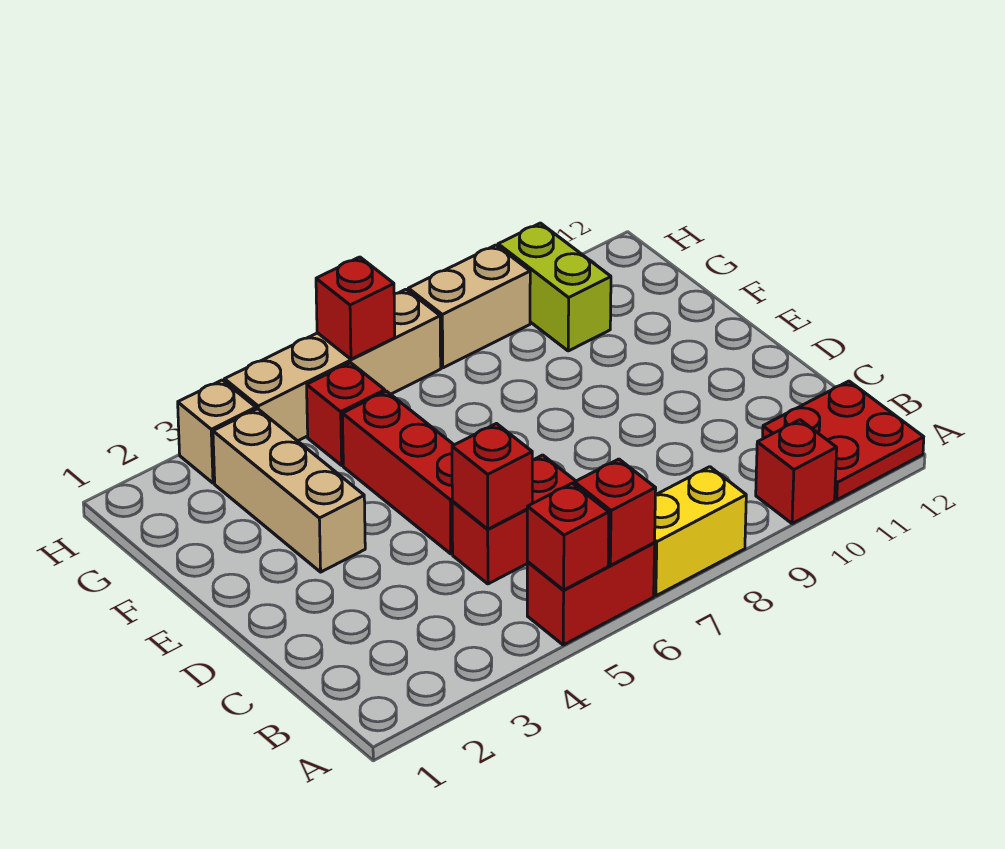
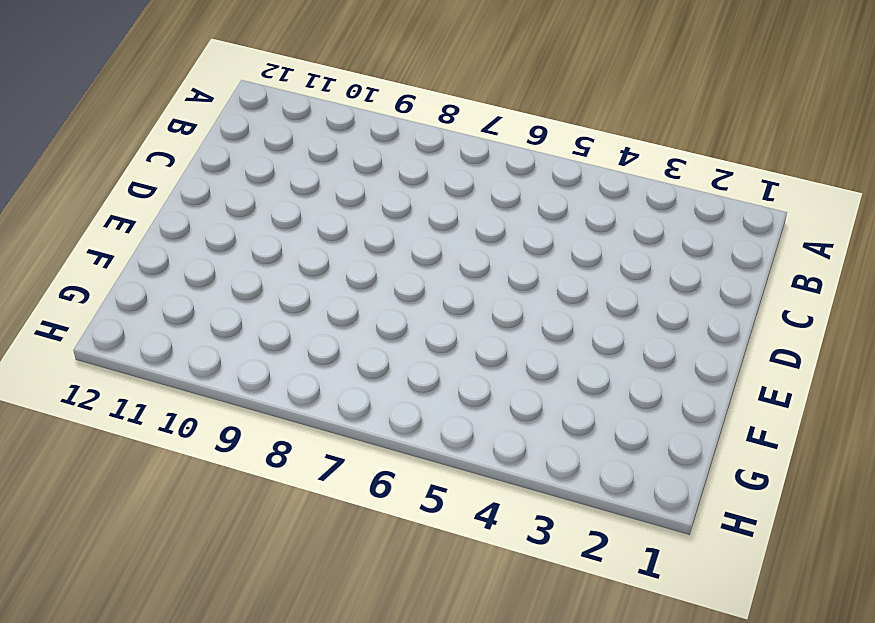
none -> red 1x2 brick [527,543,655,645]
none -> yellow 1x2 brick [654,467,746,596]
none -> red 1x1 brick [756,420,837,524]

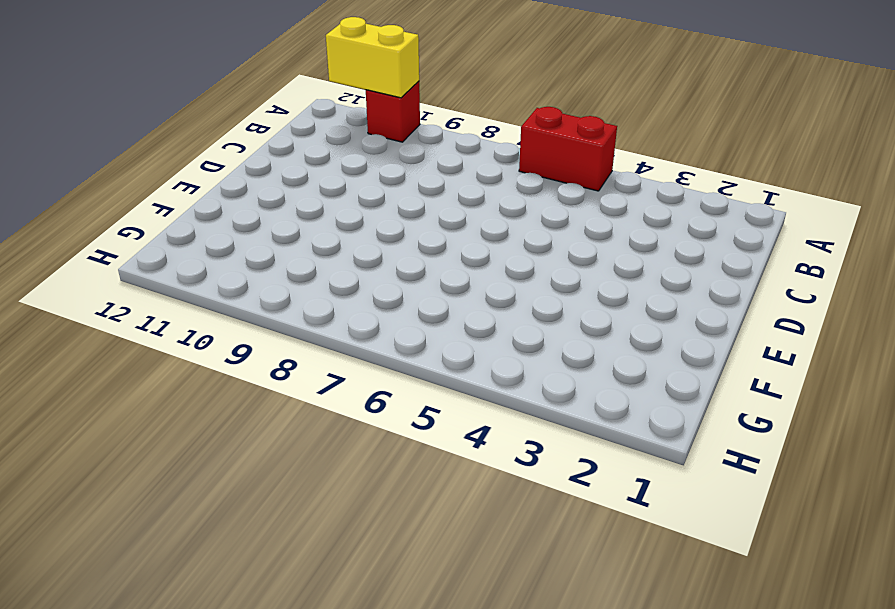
yellow 1x2 brick [326,17,419,98] -> yellow 1x2 brick moved to [654,467,746,596]
none -> red 2x2 plate [763,381,924,500]
none -> red 1x2 brick [452,455,575,584]
none -> red 1x3 brick [342,391,454,554]

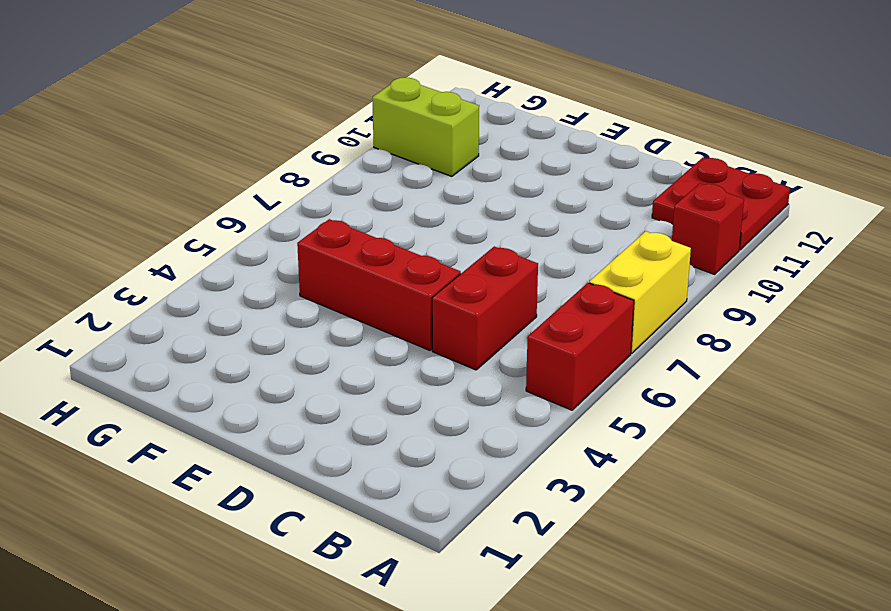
none -> tan 1x3 brick [213,409,365,572]
none -> red 1x1 brick [307,363,385,465]
none -> tan 1x1 brick [178,380,256,483]

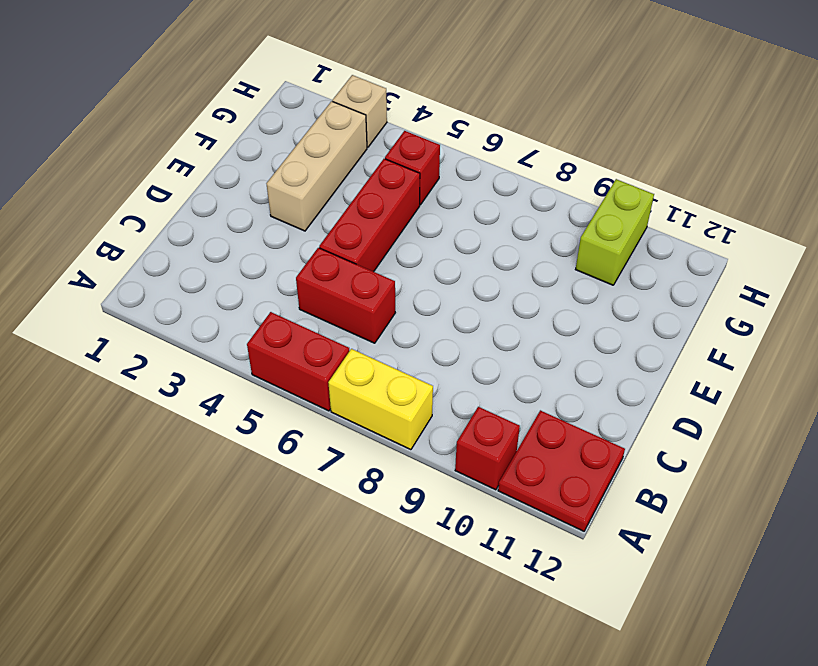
none -> tan 1x4 brick [225,289,441,441]
none -> tan 1x2 brick [408,245,530,368]
none -> red 1x1 brick [527,483,609,590]

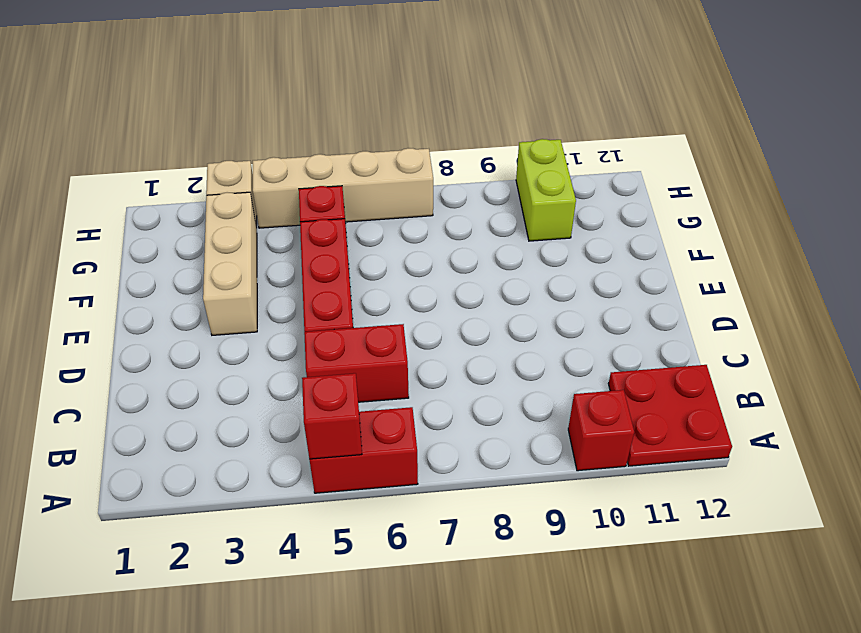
none -> yellow 1x2 brick [654,467,746,596]
none -> tan 1x2 brick [408,245,530,368]
none -> red 1x1 brick [574,459,656,565]

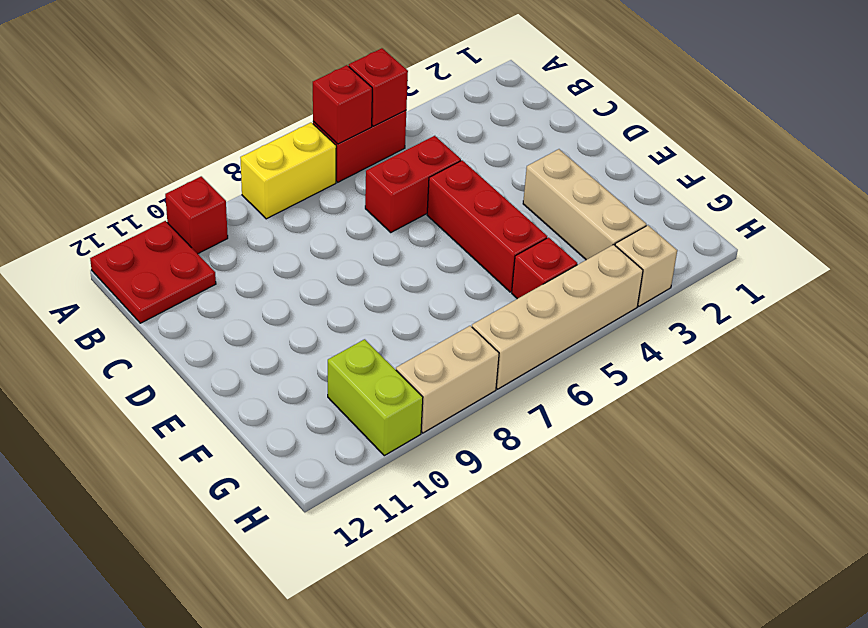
none -> red 1x1 brick [452,424,532,529]
none -> red 1x1 brick [316,257,395,359]

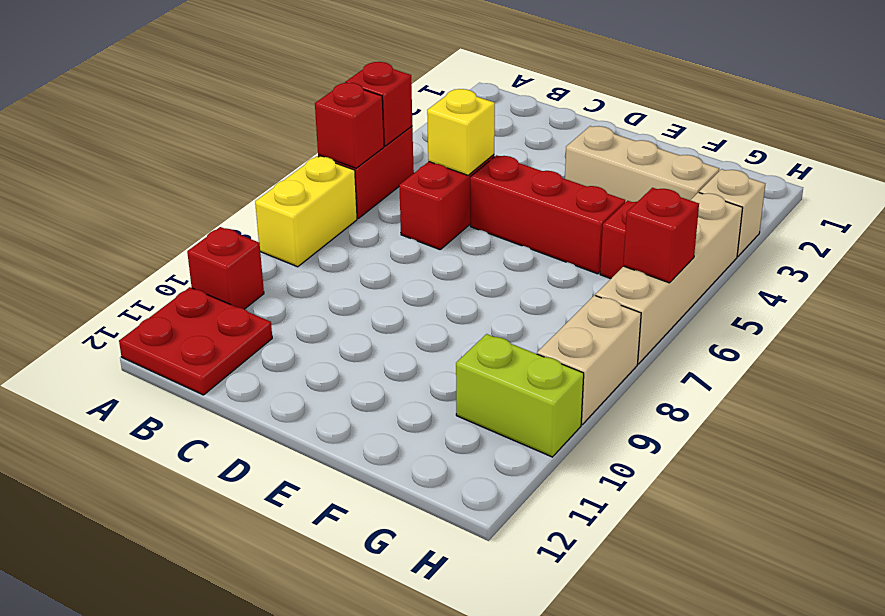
yellow 1x1 brick [427,89,495,175] -> red 1x1 brick [452,424,532,529]

